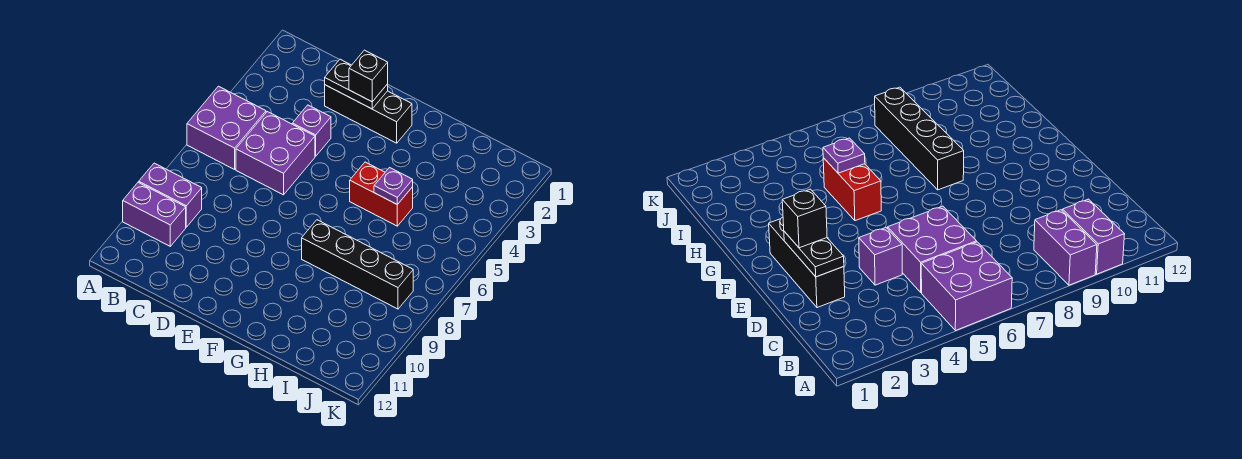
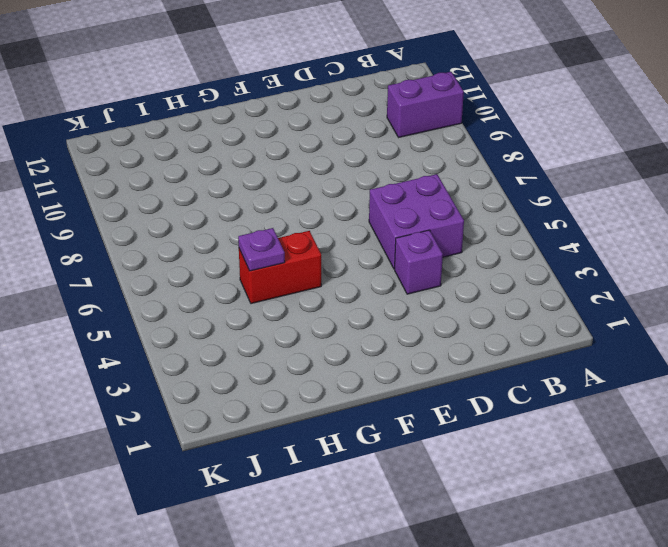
none -> purple 2x2 brick [187,86,266,169]
none -> purple 1x2 brick [139,163,202,227]

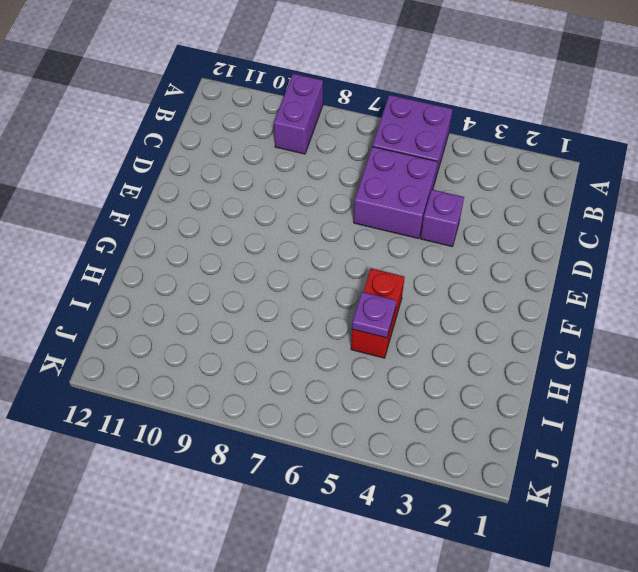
none -> purple 1x2 brick [123,182,186,246]
none -> black 1x3 brick [325,85,412,143]

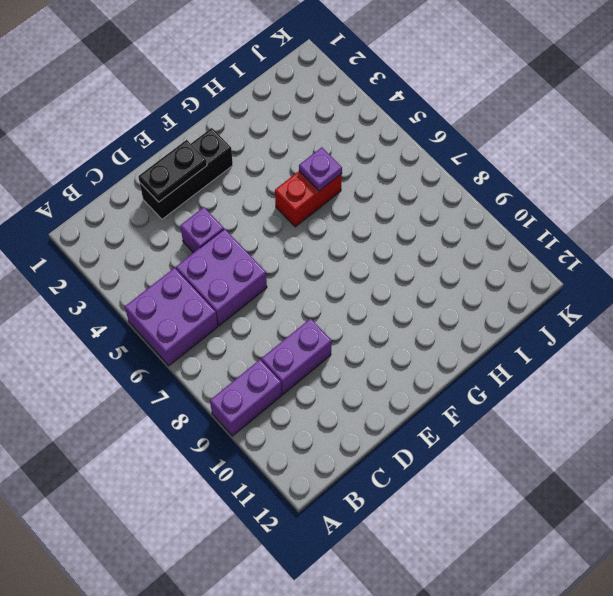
purple 1x2 brick [261,319,332,394] -> purple 1x2 brick moved to [123,182,186,246]
none -> black 1x4 brick [302,220,413,309]
none -> black 1x1 brick [349,50,388,102]

